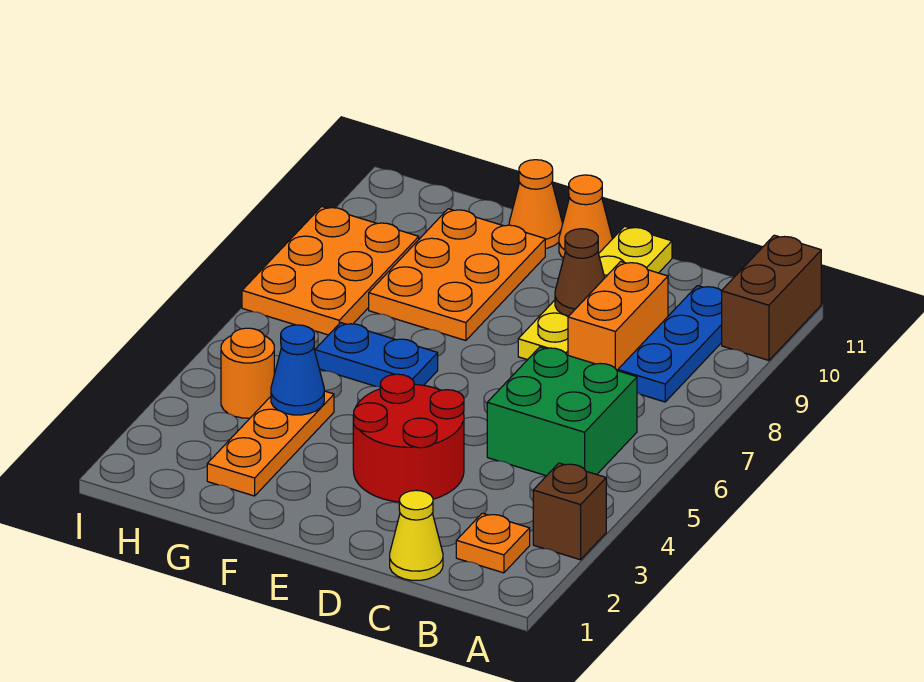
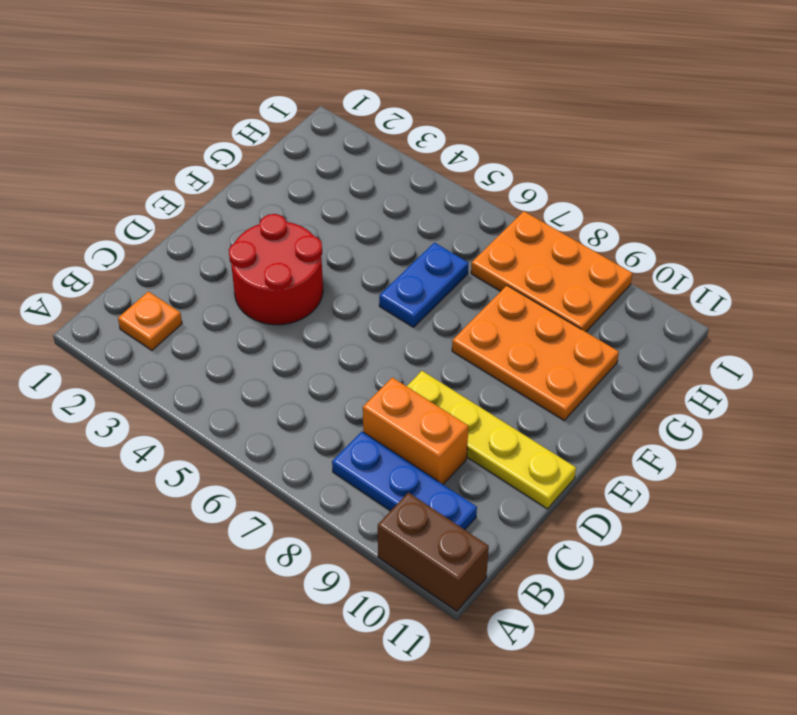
none -> brown 1x1 brick [533,463,606,560]
none -> green 2x2 brick [487,347,637,476]
none -> yellow 1x1 cone [390,490,443,580]

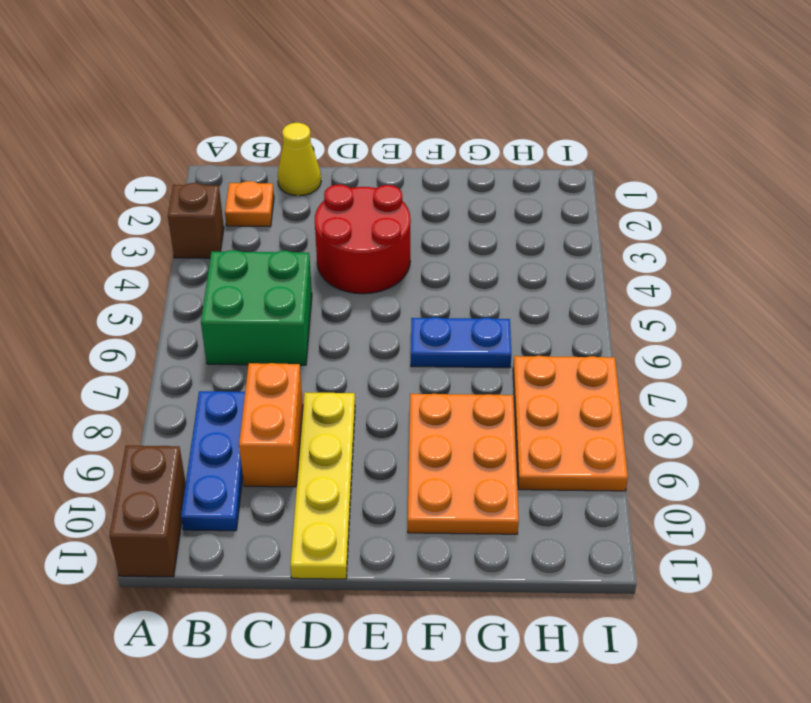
none -> orange 1x1 cone [559,175,612,258]
none -> orange 1x1 cone [509,160,562,249]
none -> orange 1x3 plate [207,391,334,496]

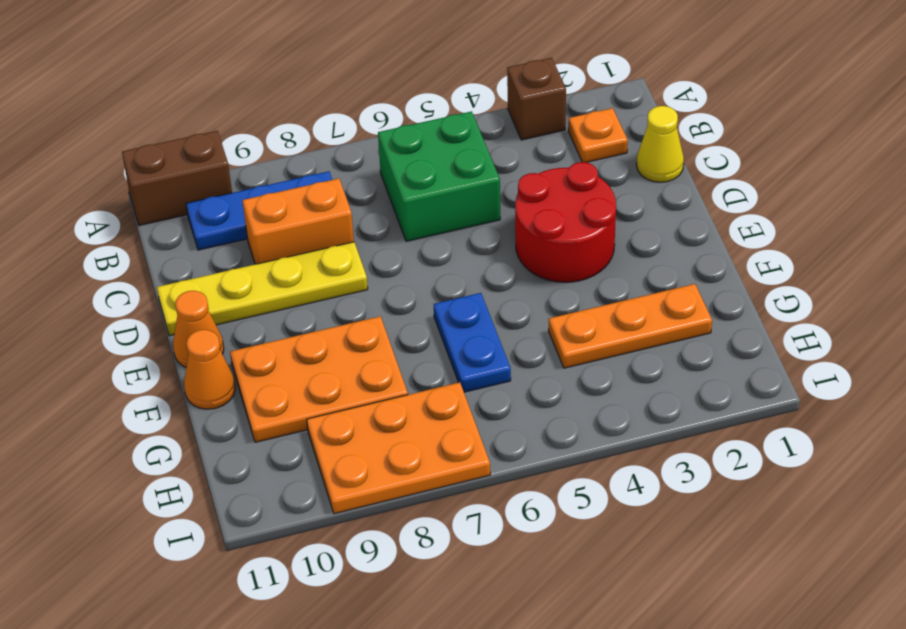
none -> orange 1x1 round brick [221,328,274,418]
none -> brown 1x1 cone [555,229,605,316]
none -> blue 1x1 cone [271,325,324,415]

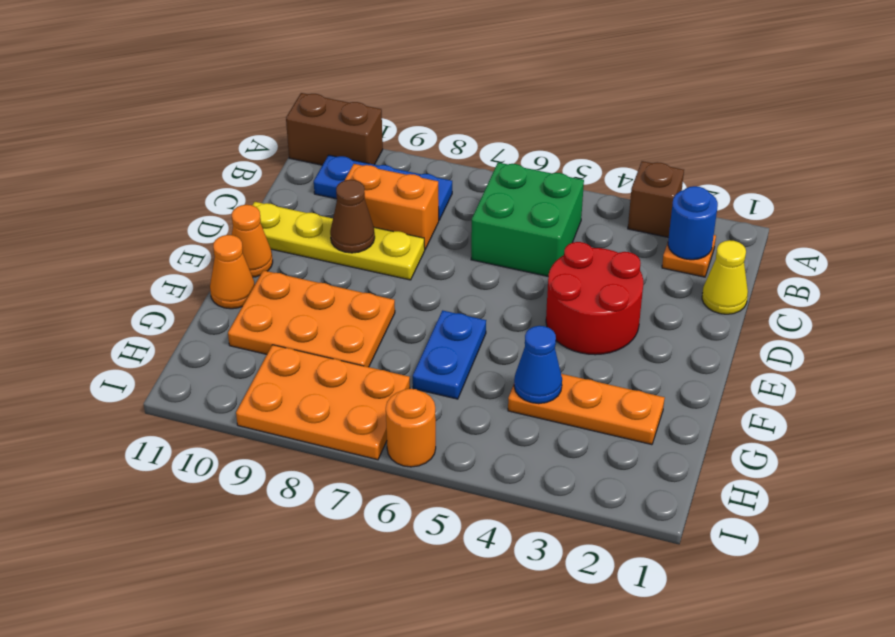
blue 1x1 round brick [668,186,718,260] -> none
orange 1x1 round brick [386,389,436,467] -> orange 1x1 round brick moved to [221,328,274,418]

